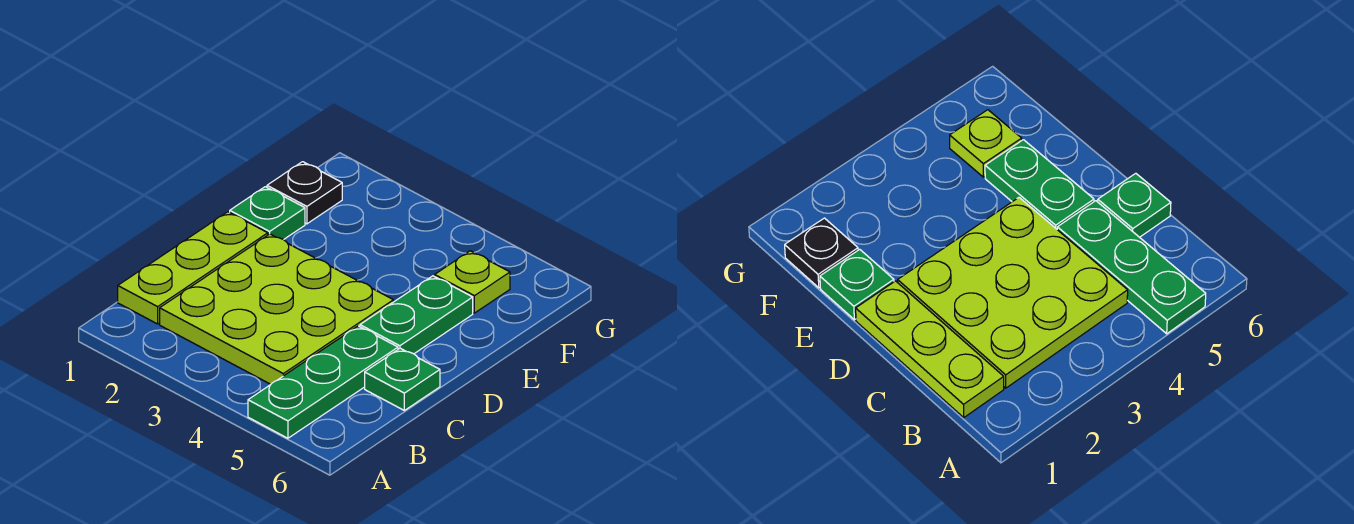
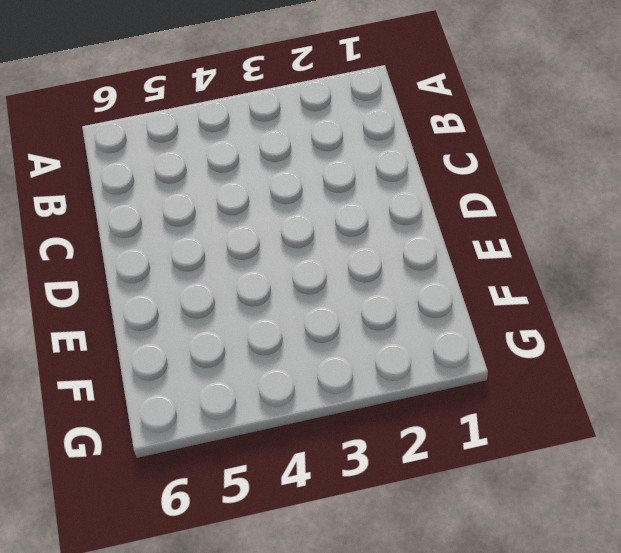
none -> green 1x3 plate [248,326,398,438]
none -> lime 1x3 plate [118,212,268,324]

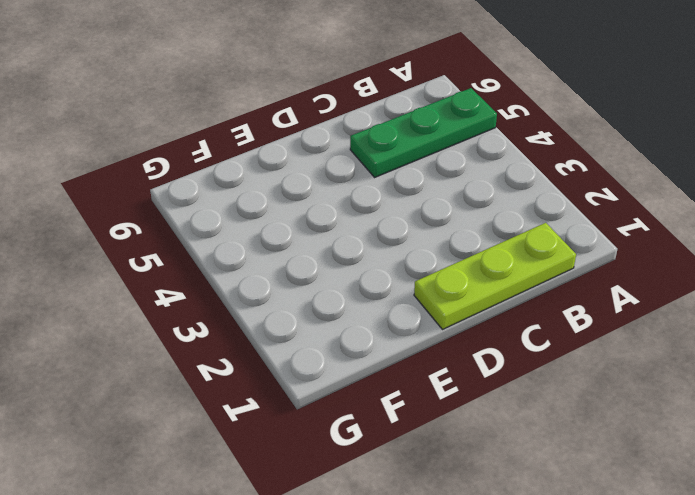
none -> lime 3x3 plate [160,234,393,384]
none -> green 1x1 plate [365,348,440,410]

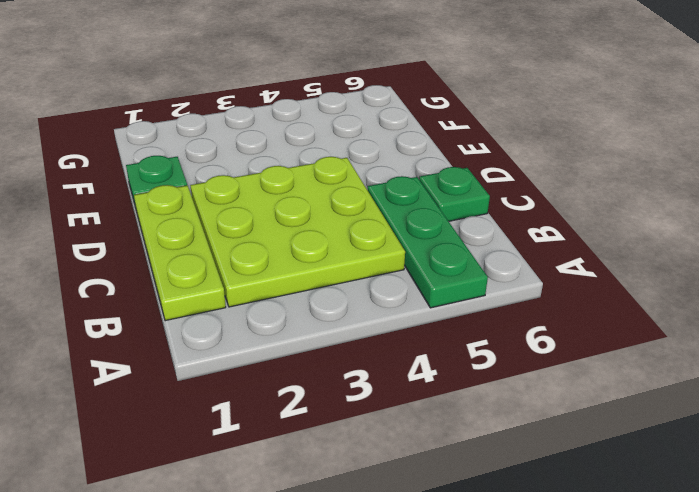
none -> green 1x2 plate [360,276,473,354]
none -> black 1x1 plate [267,162,342,224]

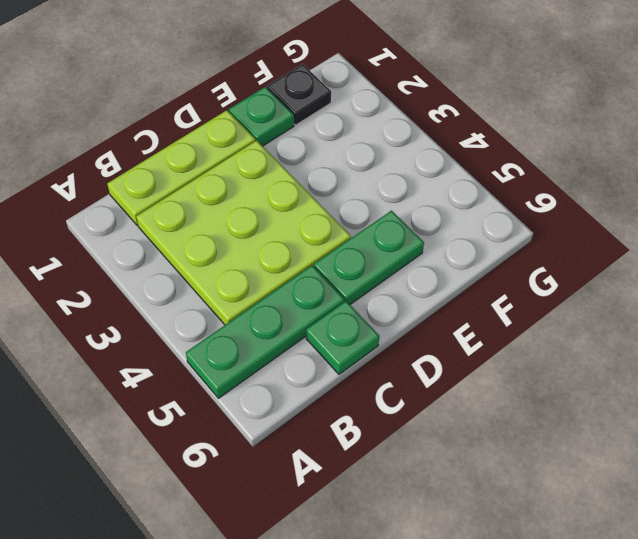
none -> lime 1x1 plate [435,251,510,313]

